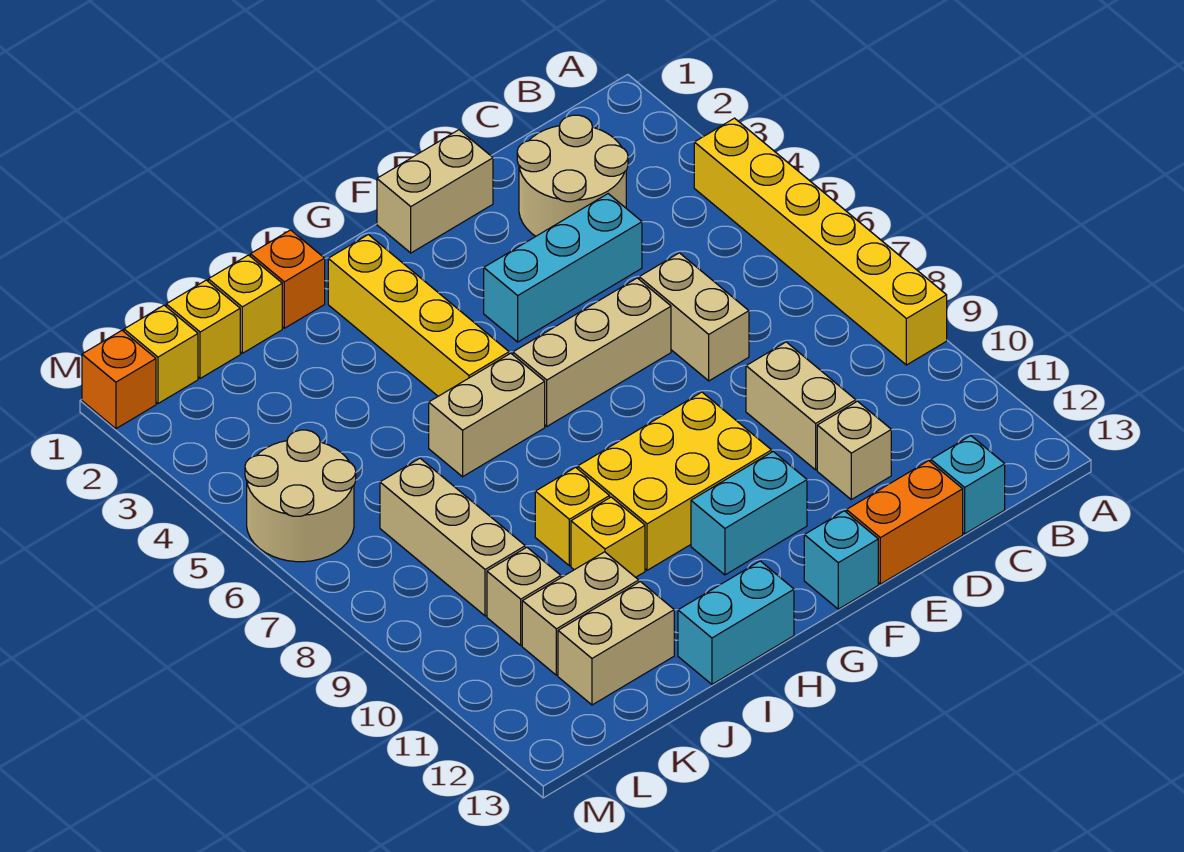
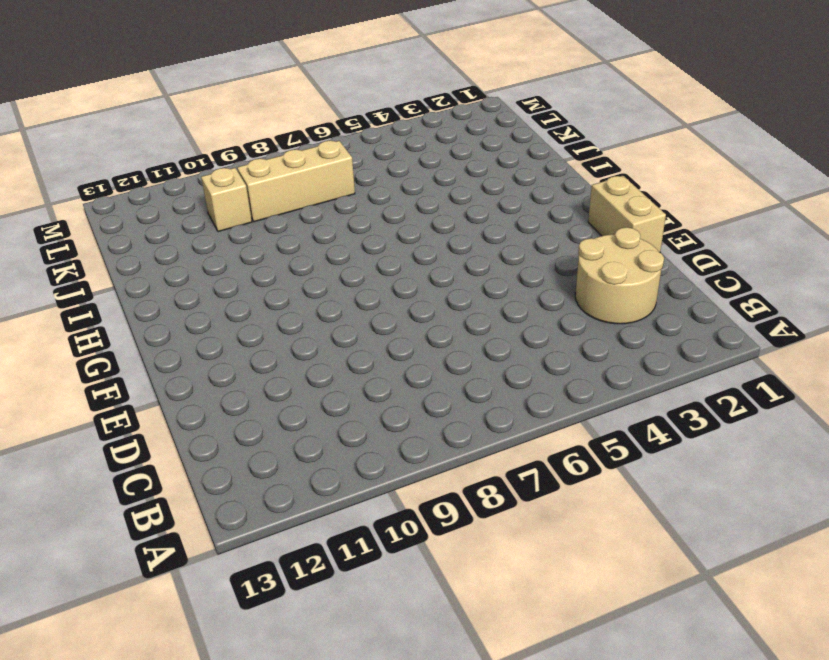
none -> yellow 1x6 brick [694,118,947,365]
none -> cyan 1x1 brick [931,436,1005,534]
none -> cyan 1x3 brick [484,194,642,342]

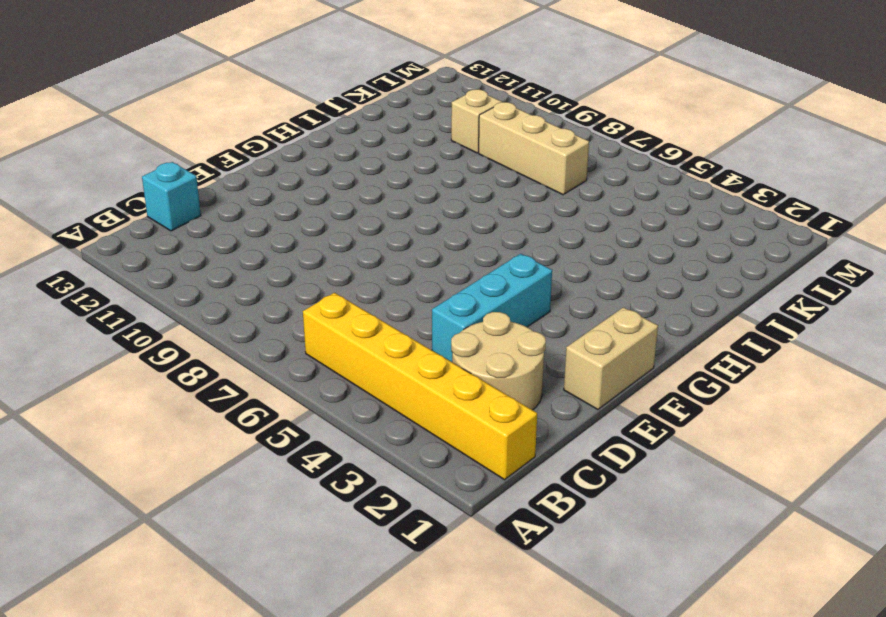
yellow 1x6 brick [303,293,537,480] -> yellow 1x6 brick moved to [694,118,947,365]
none -> tan 1x2 brick [639,253,749,381]
none -> tan 1x2 brick [746,342,856,470]
none -> tan 1x1 brick [817,401,891,500]

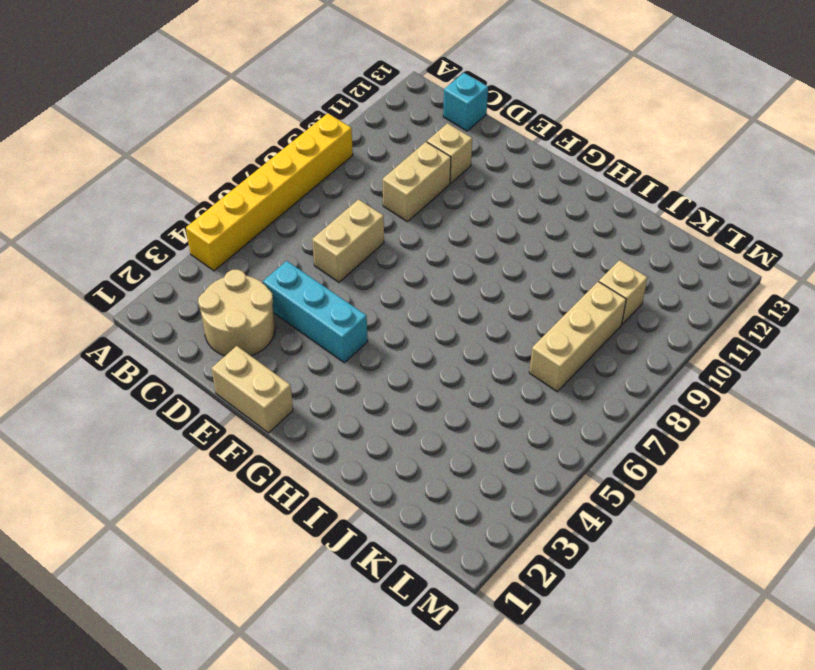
none -> orange 1x2 brick [847,461,963,584]
none -> tan 1x3 brick [513,278,671,426]
none -> yellow 2x3 brick [578,392,772,570]

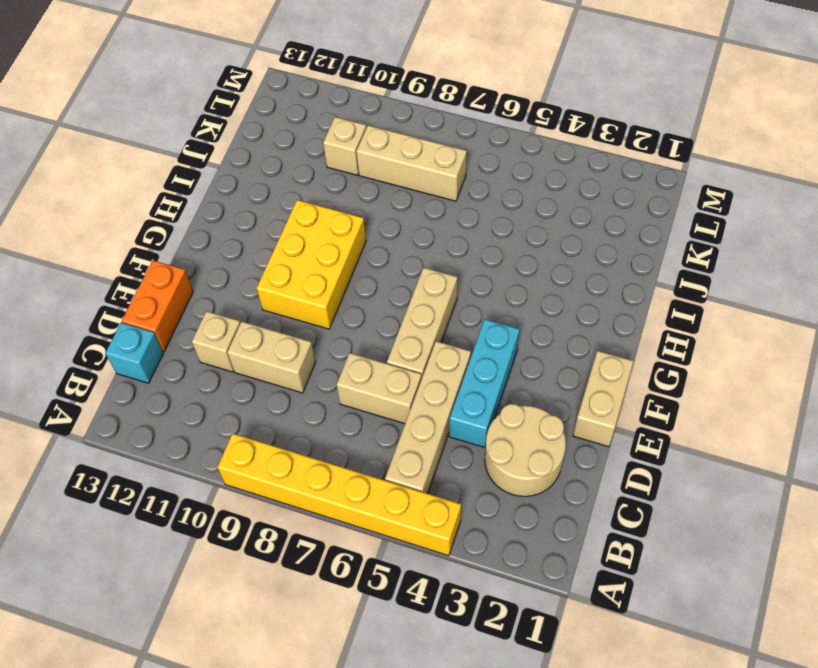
tan 1x4 brick [385,341,471,494] -> none
none -> cyan 1x2 brick [691,452,807,575]
none -> cyan 1x1 brick [804,511,878,609]
none -> yellow 1x4 brick [328,235,509,396]

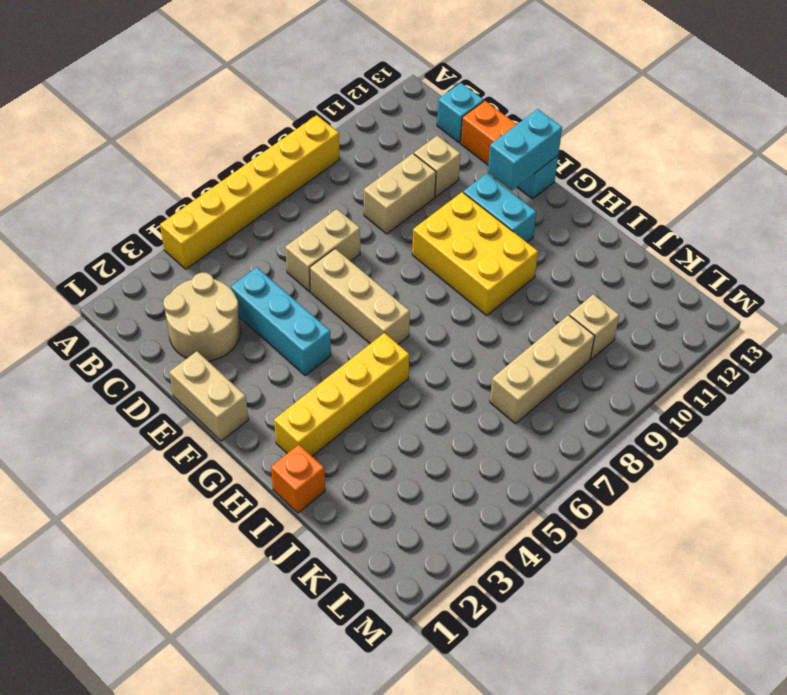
cyan 1x2 brick [488,109,562,190] -> cyan 1x2 brick turned to [678,561,794,684]
none -> tan 1x2 brick [429,353,545,477]
none -> yellow 1x1 brick [535,467,610,566]
none -> yellow 1x1 brick [571,497,645,577]

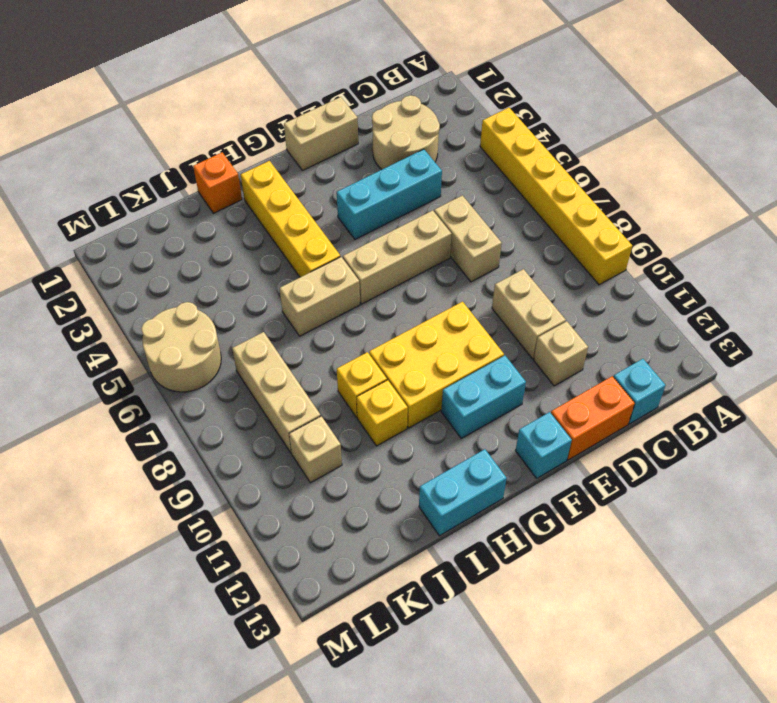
none -> yellow 1x1 brick [208,255,282,353]
none -> tan 1x2 brick [522,552,639,675]
none -> tan 1x2 brick [558,582,674,705]

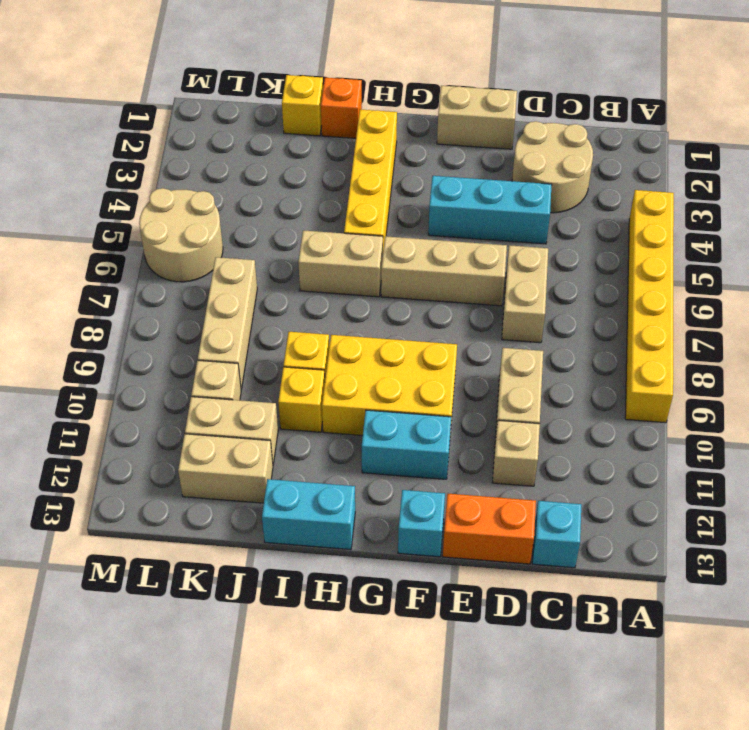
none -> yellow 1x1 brick [166,280,240,378]
none -> yellow 1x1 brick [124,305,198,404]
none -> orange 1x1 brick [82,331,156,429]

